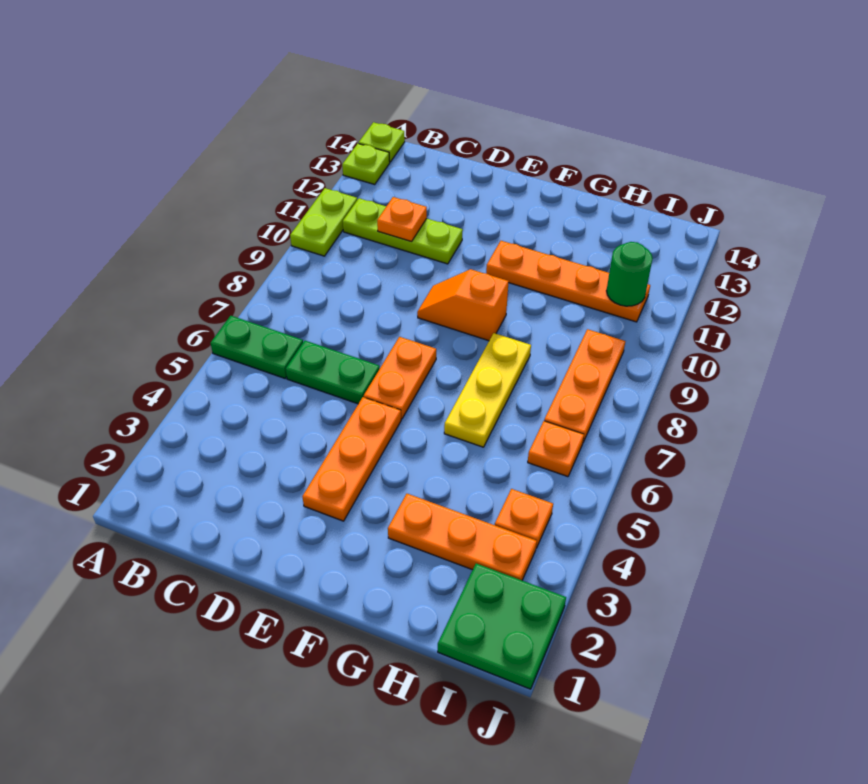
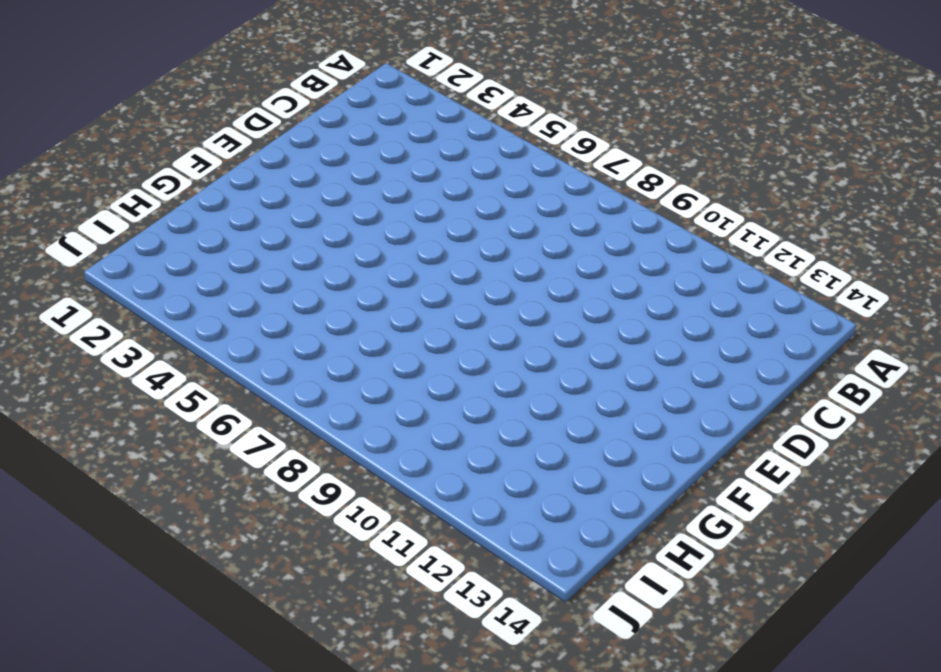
none -> green 1x2 plate [211,316,303,378]
none -> lime 1x2 plate [290,188,357,256]
none -> lime 1x1 plate [342,144,390,184]

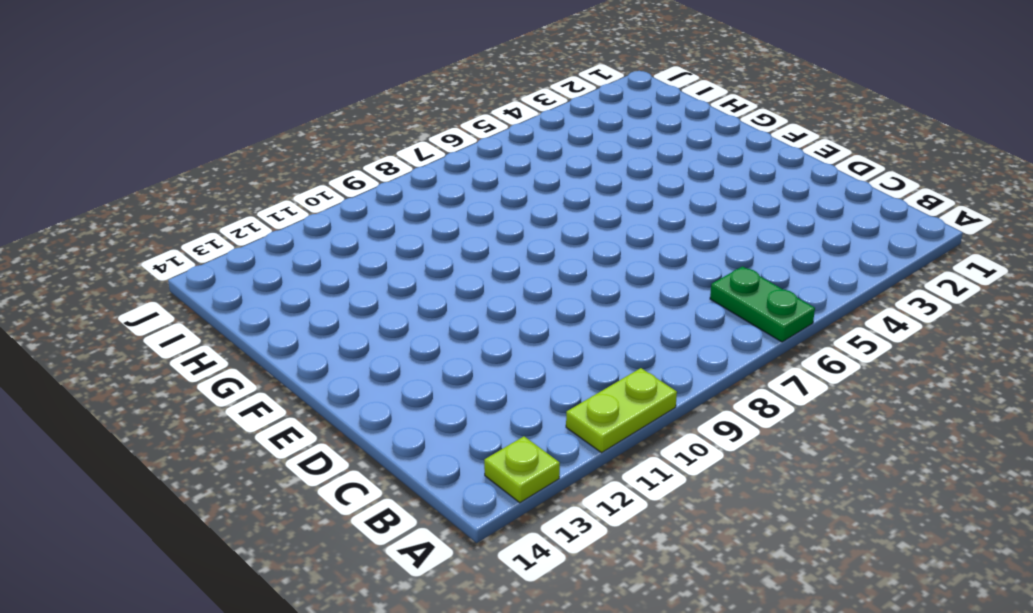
none -> lime 1x1 plate [358,122,405,162]
none -> lime 1x3 plate [343,198,463,264]
none -> green 1x2 plate [286,341,380,404]

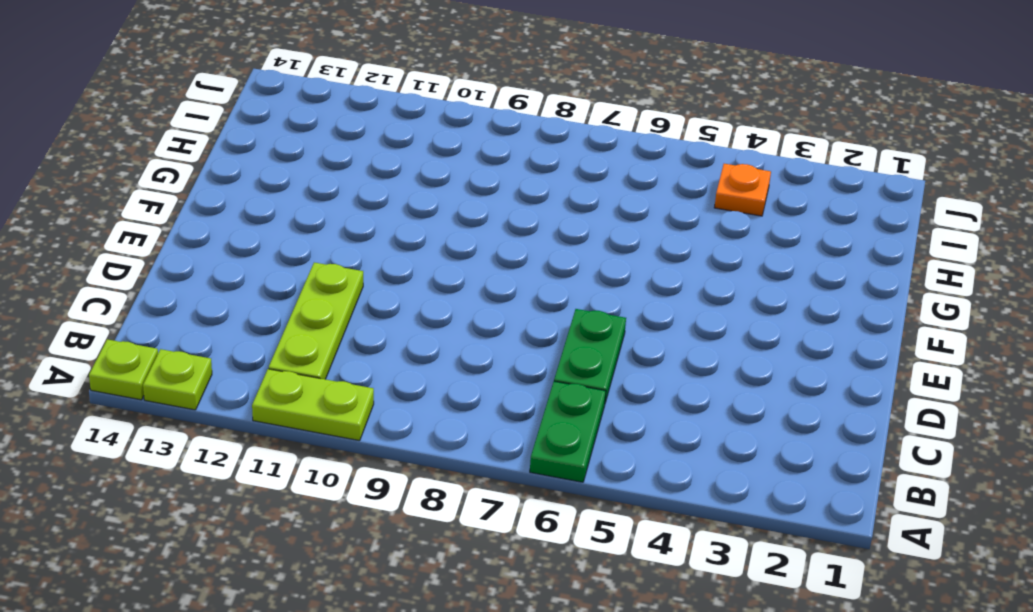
none -> orange 1x3 plate [302,397,401,521]
none -> orange 1x2 plate [364,337,436,419]
none -> orange 1x2 slope [417,269,509,341]

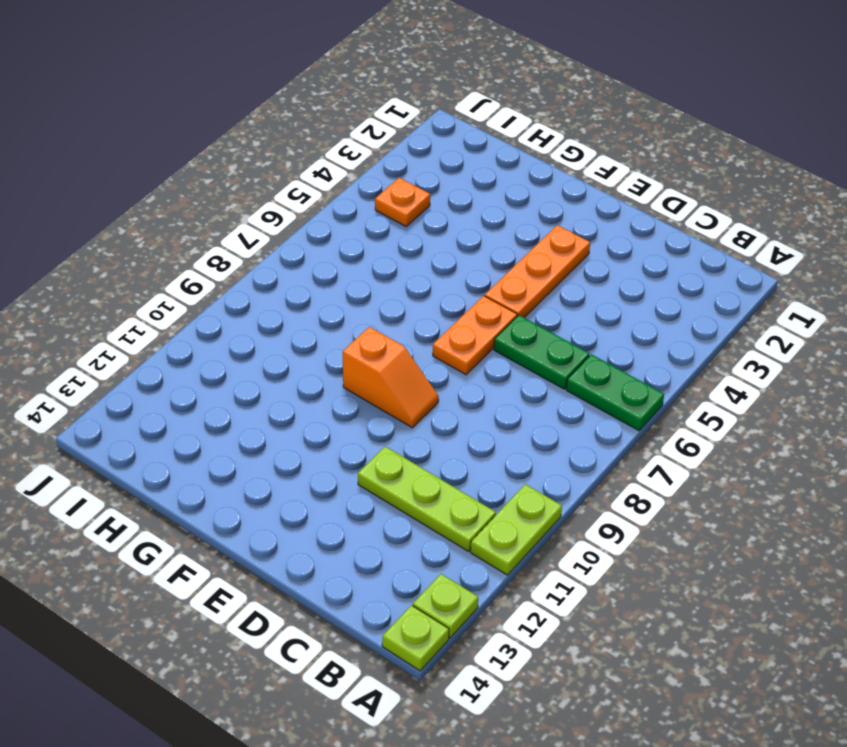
none -> orange 1x4 plate [486,241,650,322]
none -> orange 1x3 plate [388,494,537,580]
none -> yellow 1x3 plate [444,333,531,447]

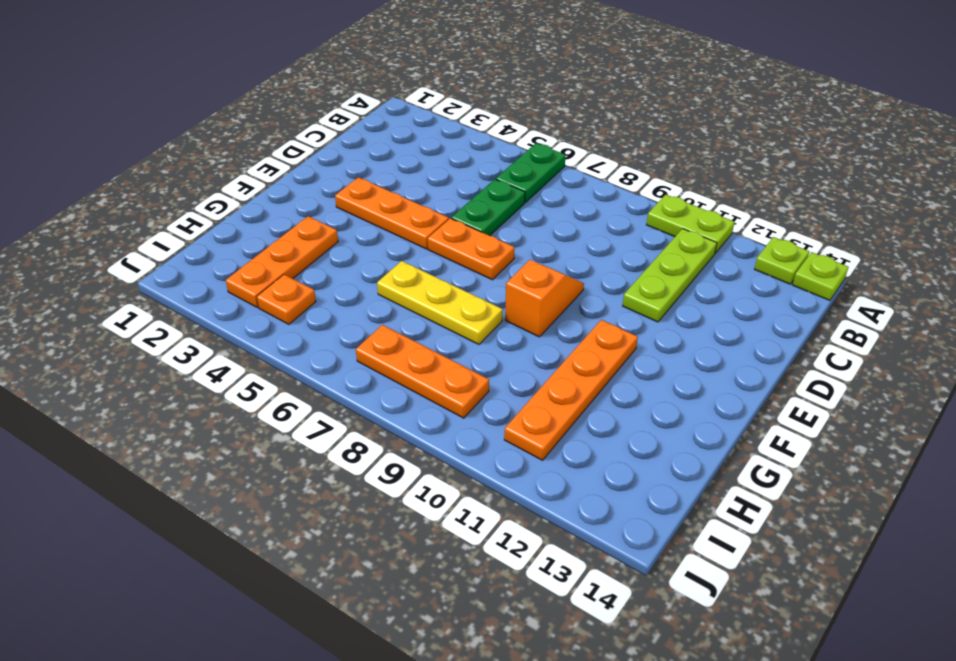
none -> green 2x2 plate [438,563,566,689]
none -> orange 1x1 plate [528,421,584,477]
none -> orange 1x1 plate [377,197,427,241]

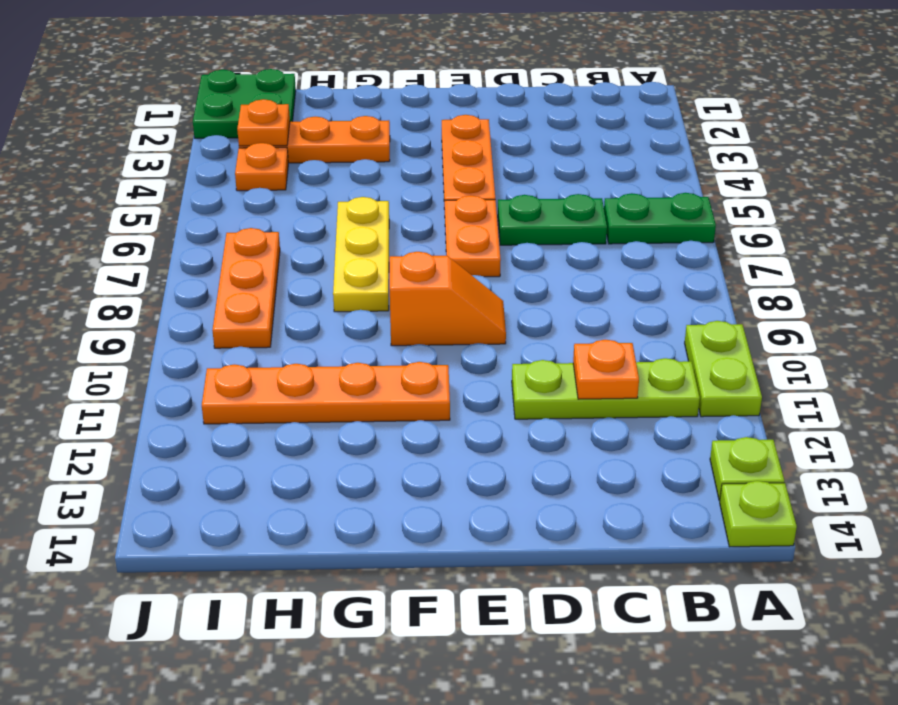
orange 1x1 plate [237,99,290,146] -> orange 1x1 plate moved to [528,421,584,477]
none -> green 1x1 round brick [607,242,653,306]

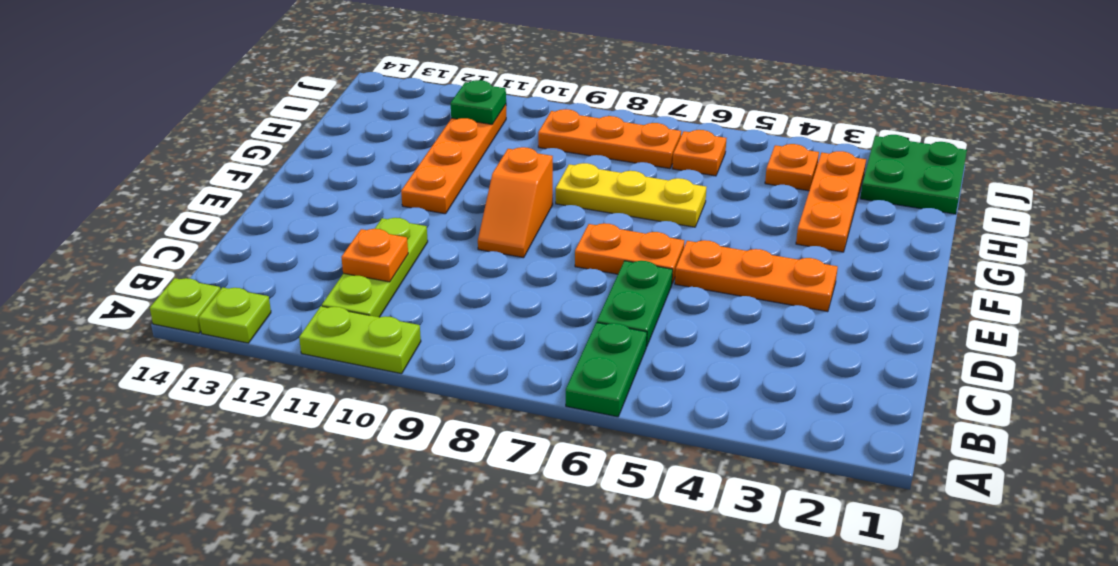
green 1x1 plate [451,80,506,124] -> green 1x1 round brick [607,242,653,306]

